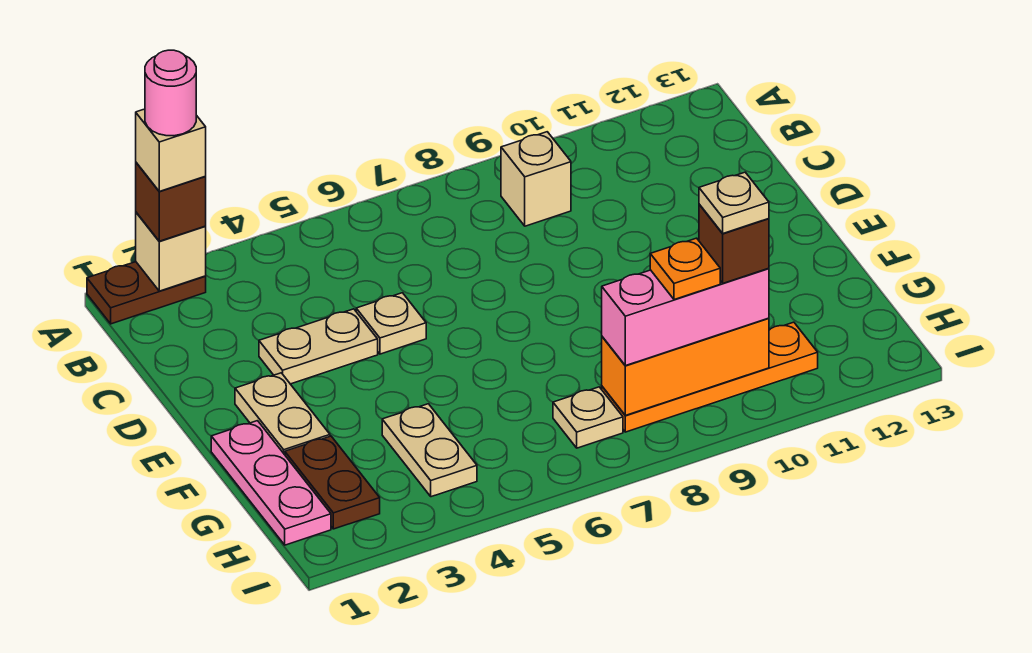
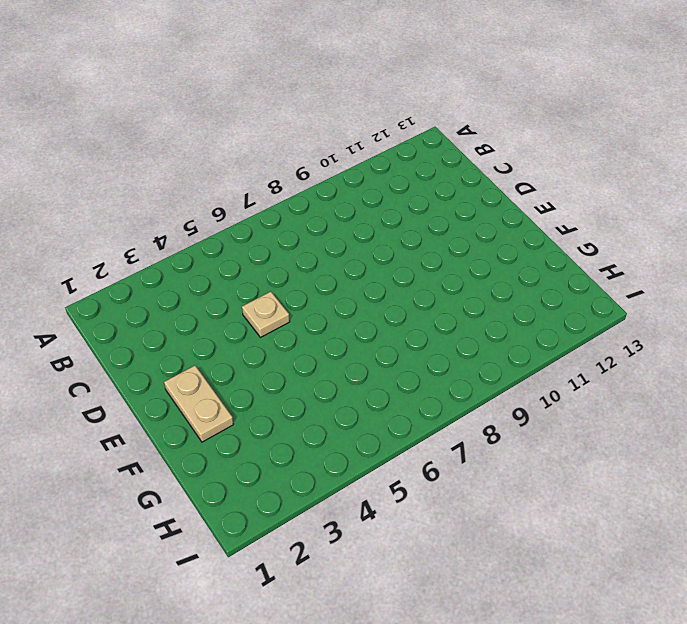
none -> brown 1x2 plate [87,262,206,324]
none -> tan 1x1 brick [501,132,571,226]
none -> tan 1x2 plate [259,309,378,384]

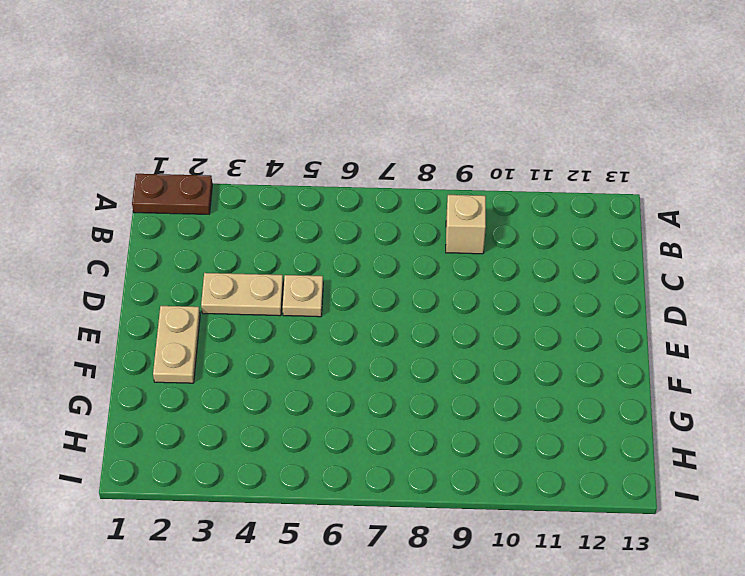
none -> pink 1x3 plate [211,421,331,545]
none -> brown 1x2 plate [285,436,380,529]
none -> tan 1x2 plate [382,404,477,497]

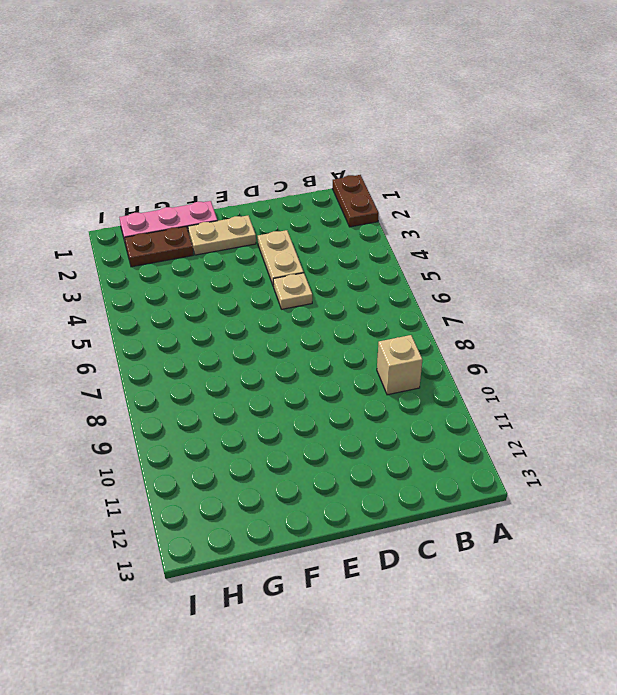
none -> tan 1x2 plate [382,404,477,497]
none -> tan 1x1 plate [553,387,623,448]
none -> orange 1x4 plate [602,322,818,432]

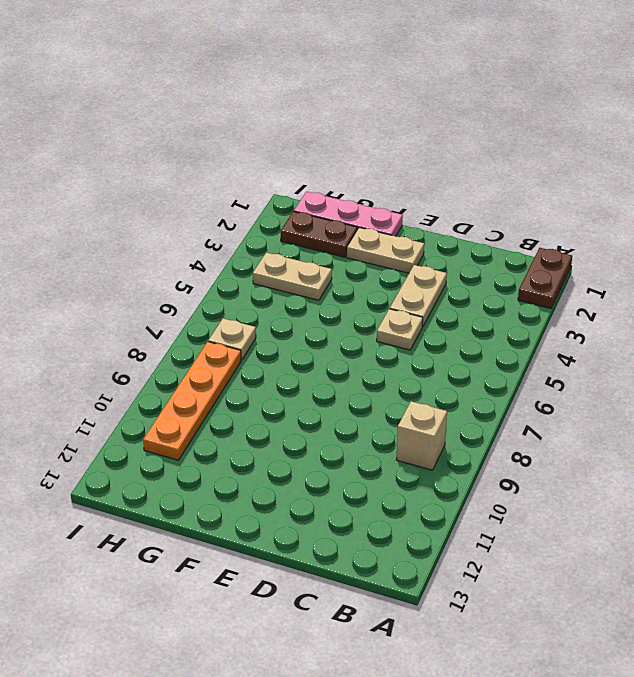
none -> tan 1x1 brick [136,212,206,291]
none -> orange 1x3 brick [602,318,769,415]
none -> brown 1x1 brick [136,163,206,241]

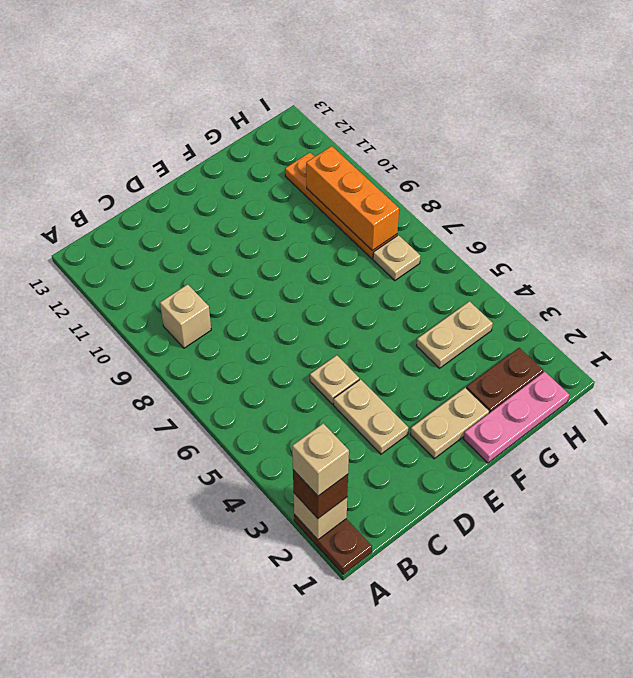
none -> pink 1x3 brick [602,268,769,366]
none -> orange 1x1 plate [650,238,720,300]
none -> brown 1x1 brick [699,204,769,283]

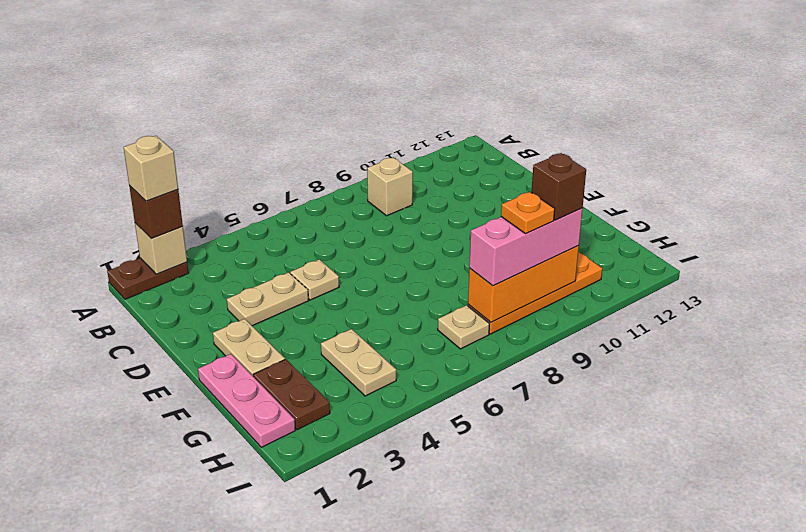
none -> pink 1x1 round brick [145,50,196,136]
none -> tan 1x1 plate [699,172,769,233]

